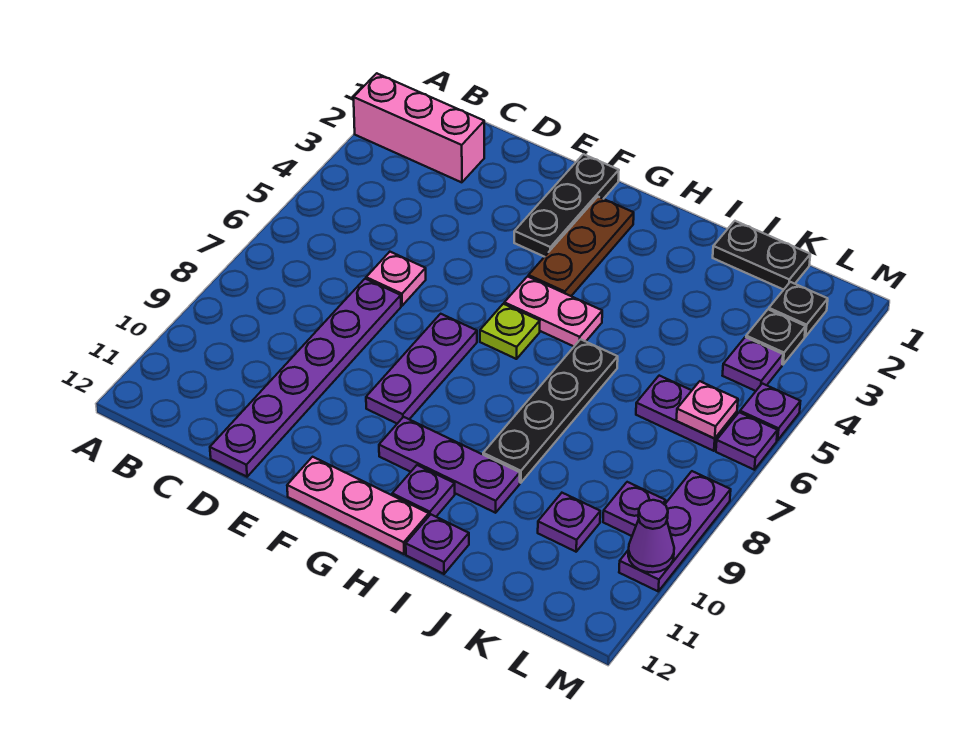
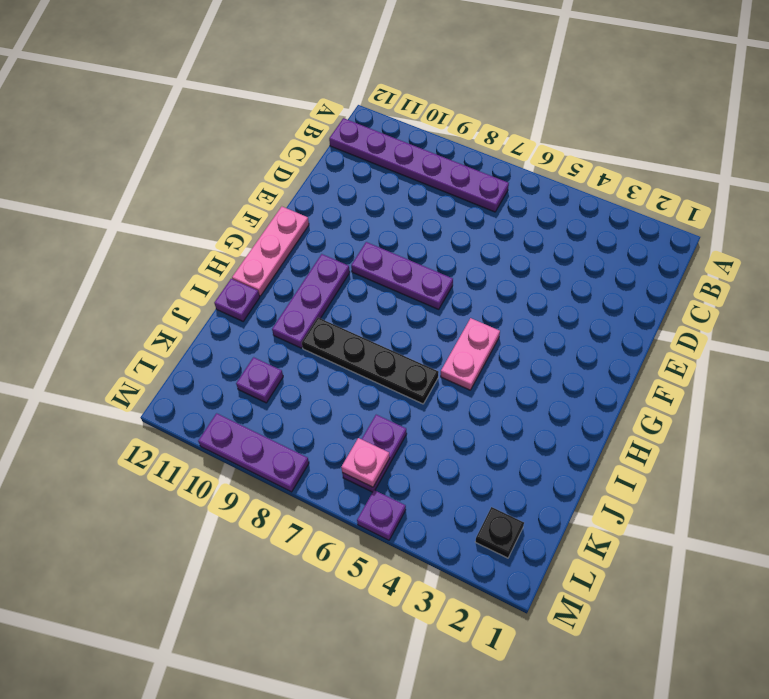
purple 1x6 plate [329,118,509,212] -> purple 1x6 plate moved to [210,279,401,477]
none -> pink 1x3 brick [354,73,484,182]
none -> pink 1x1 plate [366,252,426,306]
none -> black 1x3 plate [514,154,619,257]

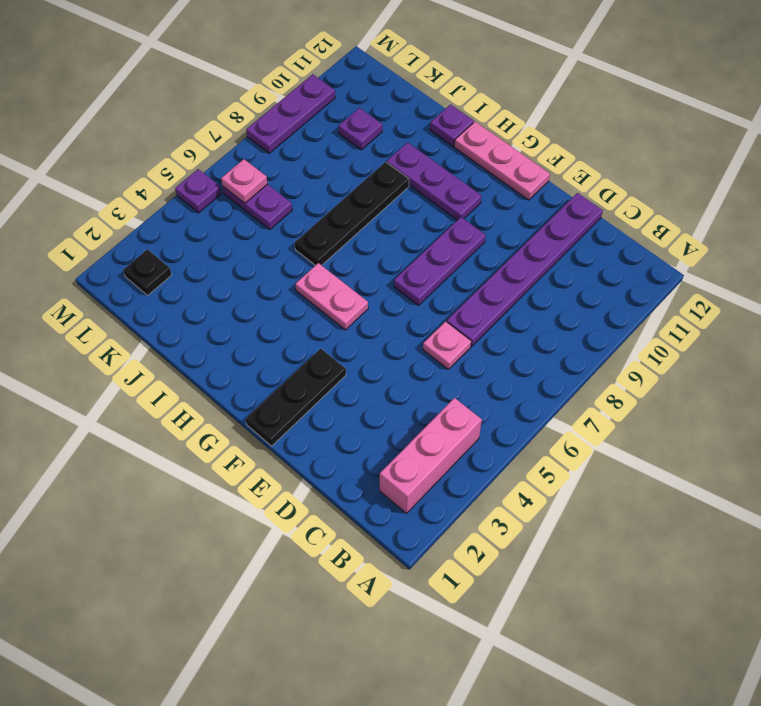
pink 1x3 brick [380,398,482,513] -> pink 1x3 brick turned to [354,73,484,182]
none -> brown 1x3 plate [528,197,634,296]
none -> lime 1x1 plate [480,304,540,359]
none -> purple 1x1 plate [392,465,455,517]

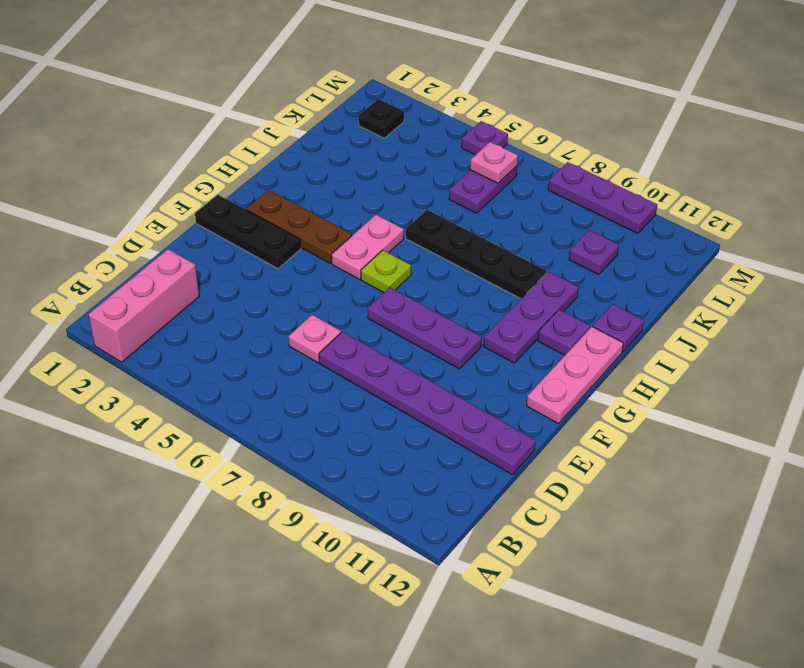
none -> black 1x2 plate [713,221,810,290]
none -> black 1x1 plate [746,309,806,365]
none -> purple 1x1 plate [722,337,783,391]

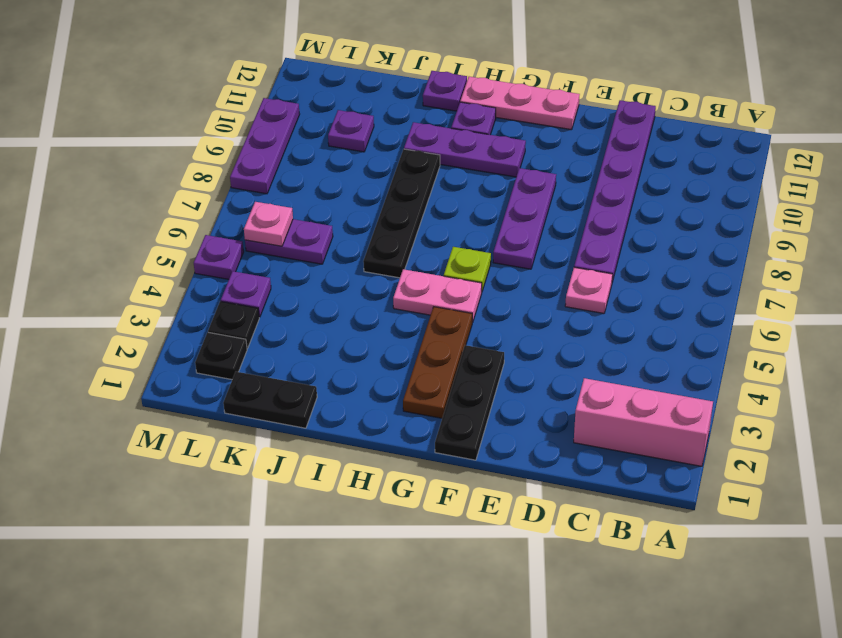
none -> purple 1x1 plate [603,482,666,536]
none -> purple 1x1 plate [716,412,778,470]
none -> purple 1x1 cone [628,500,674,573]

